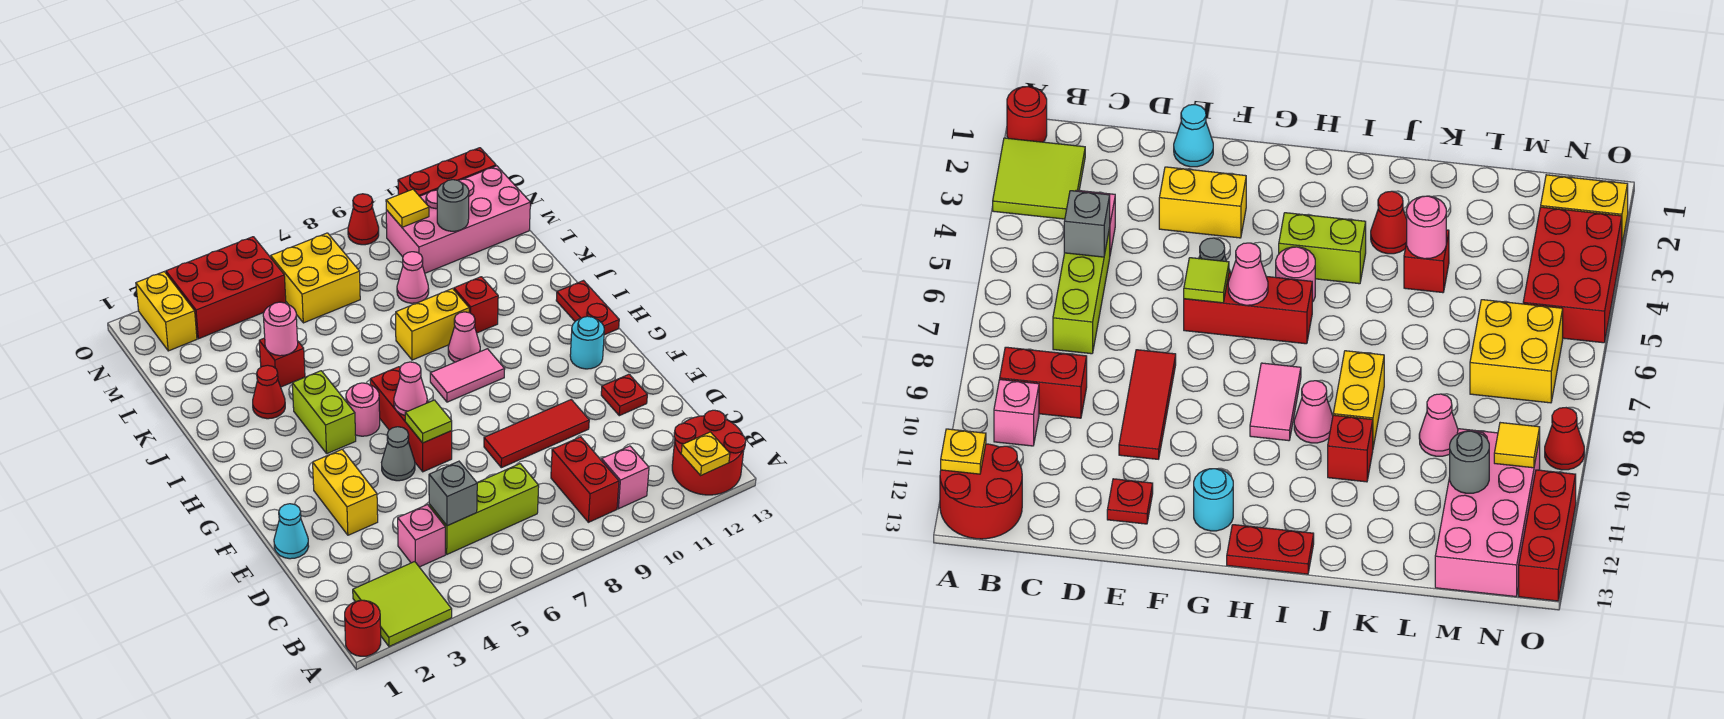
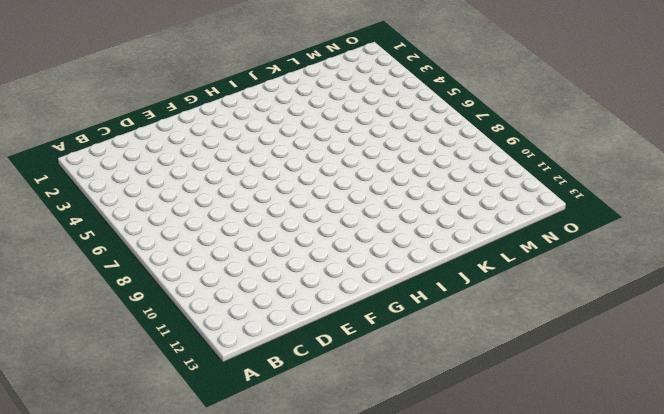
none -> red 1x1 round brick [345,600,381,656]
none -> lime 2x2 tile [353,562,452,647]
none -> red 2x2 round brick [672,410,746,495]
none -> red 1x2 brick [551,437,619,522]

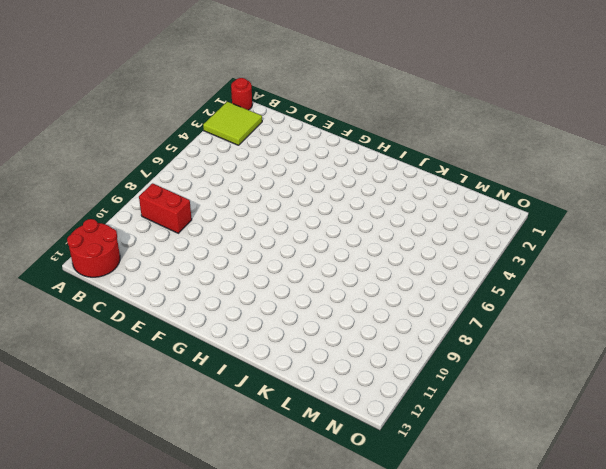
none -> pink 1x1 brick [602,446,649,509]
none -> pink 1x1 brick [398,505,445,567]
none -> lime 1x3 brick [429,464,539,554]
none -> cyan 1x1 cone [274,504,309,559]

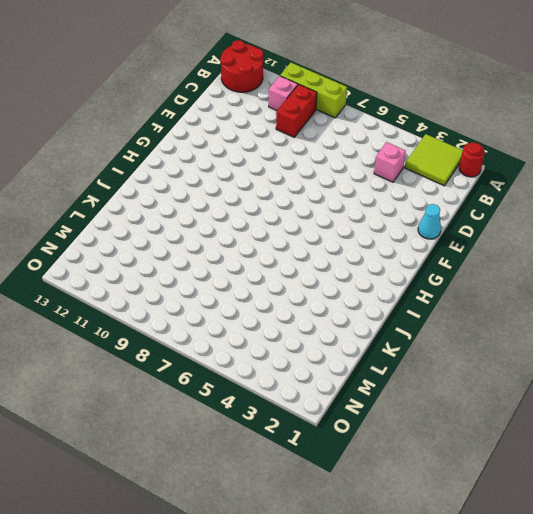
lime 1x3 brick [280,63,347,118] -> lime 1x3 brick moved to [429,464,539,554]
none -> yellow 1x2 brick [313,450,378,535]
none -> red 1x3 tile [484,400,589,468]
none -> red 1x1 plate [601,374,647,416]
none -> grey 1x1 cone [382,427,415,481]

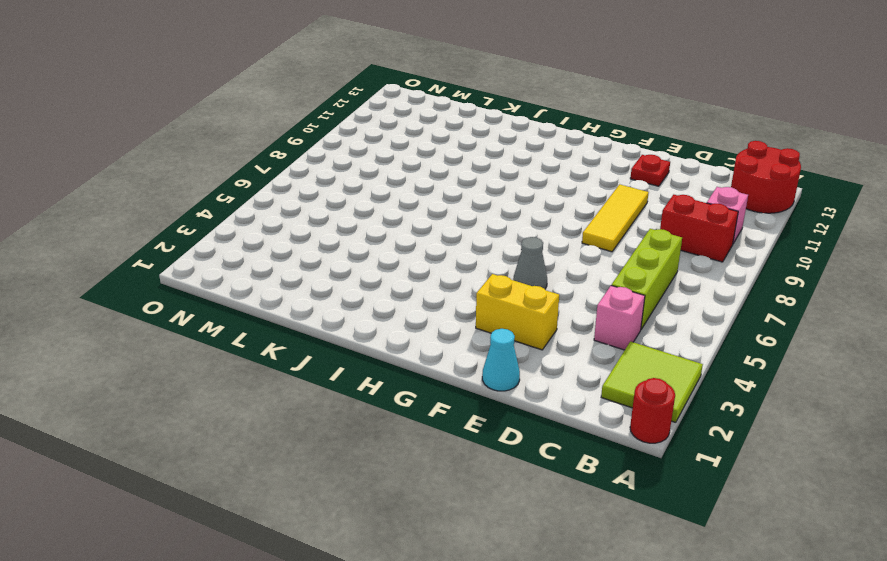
yellow 1x3 tile [582,184,649,252] -> red 1x3 tile [484,400,589,468]
none -> red 1x3 brick [370,367,452,472]
none -> cyan 1x1 round brick [570,316,604,369]
none -> lime 1x2 brick [292,371,356,454]
none -> pink 1x1 round brick [346,383,380,436]

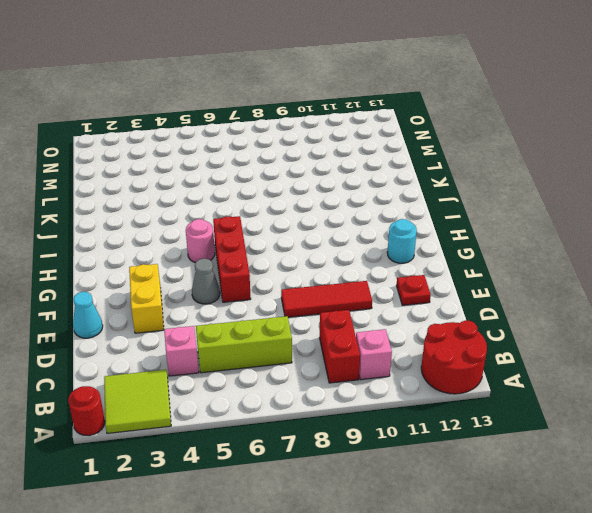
none -> lime 1x2 brick [292,371,356,454]
none -> pink 1x2 tile [430,349,505,402]
none -> red 1x2 plate [556,281,619,335]
none -> pink 1x1 cone [448,312,480,362]

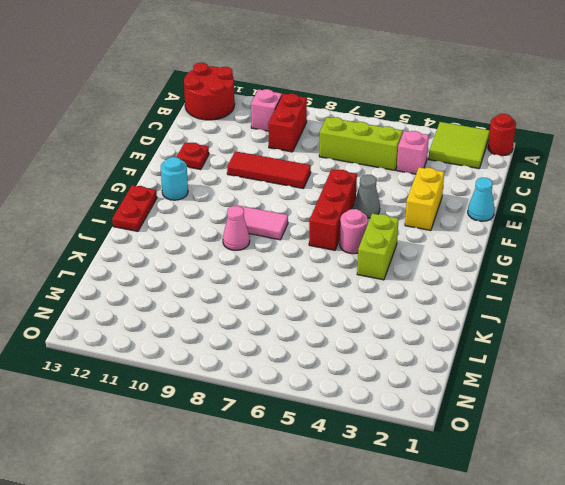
none -> red 1x1 cone [253,365,285,419]
none -> yellow 1x2 brick [396,289,469,360]
none -> red 1x1 brick [454,277,498,333]
none -> red 1x1 brick [259,338,305,387]

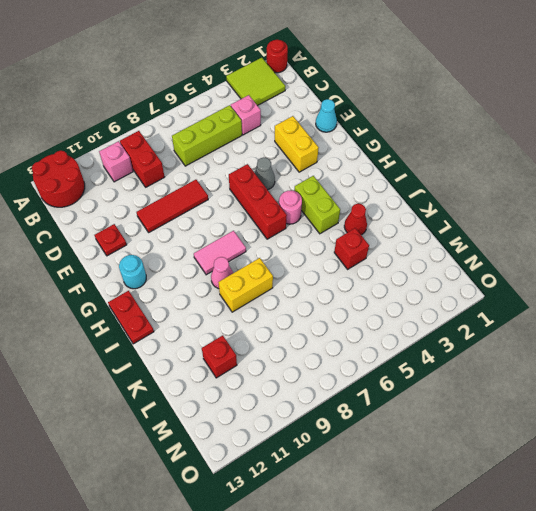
red 1x1 brick [202,335,237,378] -> red 1x1 brick moved to [454,277,498,333]
none -> pink 1x1 cone [397,252,429,303]
none -> yellow 2x2 brick [271,233,360,323]
none -> pink 2x4 brick [386,166,530,273]
none -> yellow 1x2 brick [136,272,197,351]

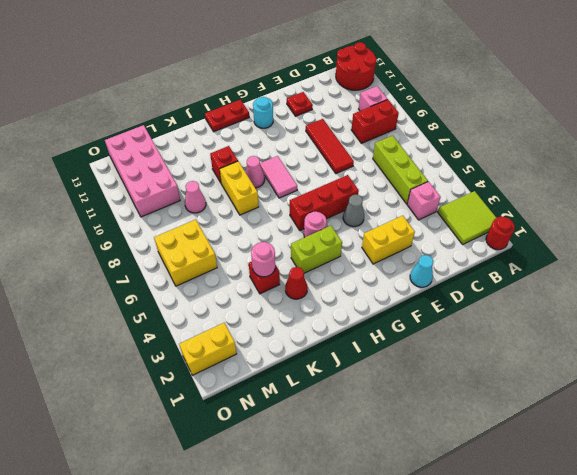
none -> red 2x3 brick [166,237,286,339]
none -> red 1x1 cone [348,194,379,245]
none -> red 1x3 brick [398,148,496,196]
none -> yellow 1x1 plate [681,432,730,475]

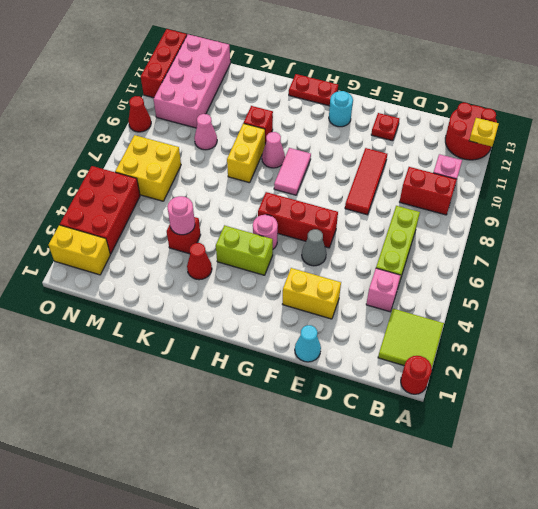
none -> grey 1x1 brick [429,461,477,526]
none -> lime 1x1 tile [405,400,452,443]
none -> pink 1x1 cone [394,362,427,415]
none -> grey 1x1 round brick [437,180,469,231]

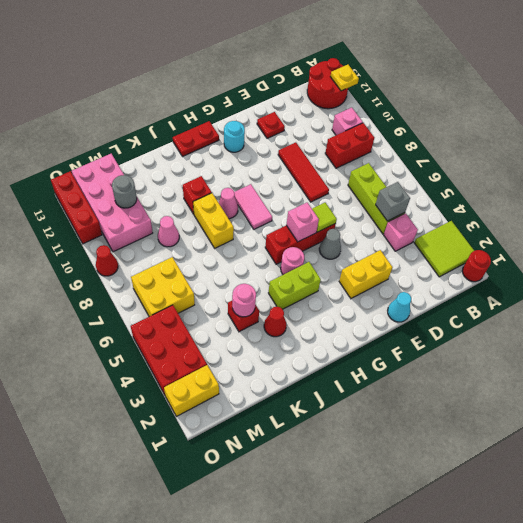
pink 1x1 brick [286,203,319,242] -> pink 1x1 cone [394,362,427,415]
none -> yellow 1x1 tile [386,189,429,227]

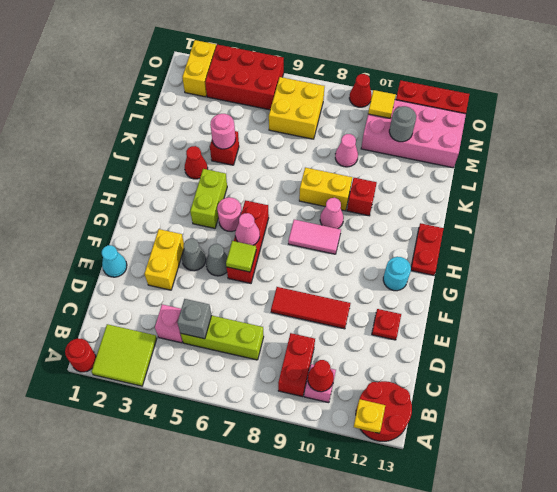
red 1x1 cone [308,360,334,392] -> none
grey 1x1 cone [182,239,206,271] -> none

